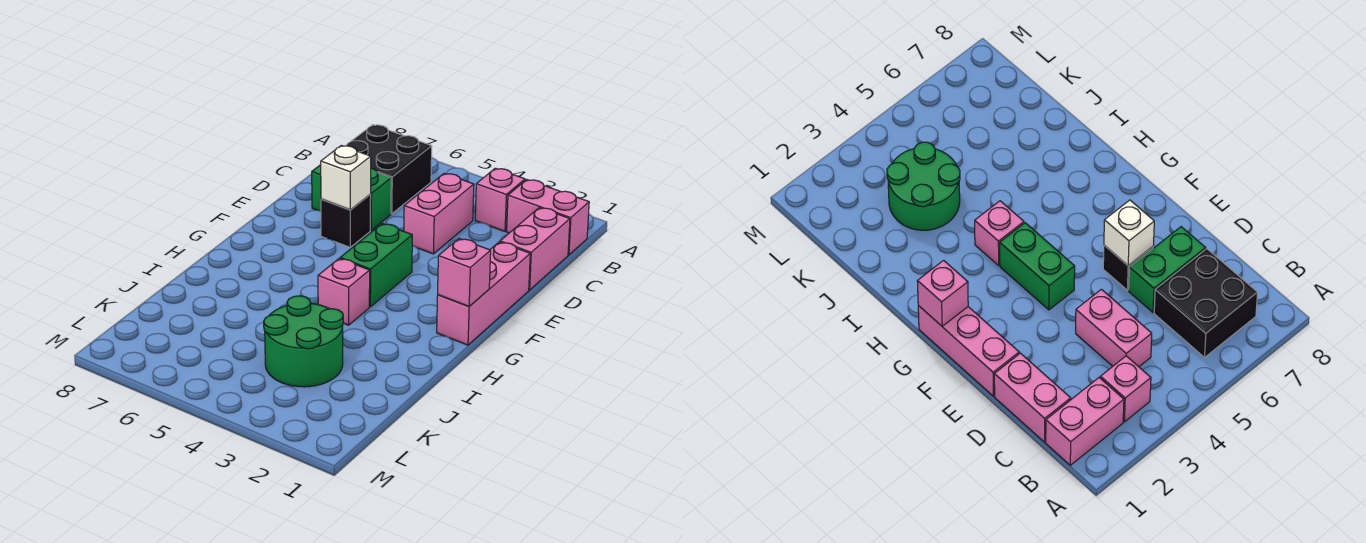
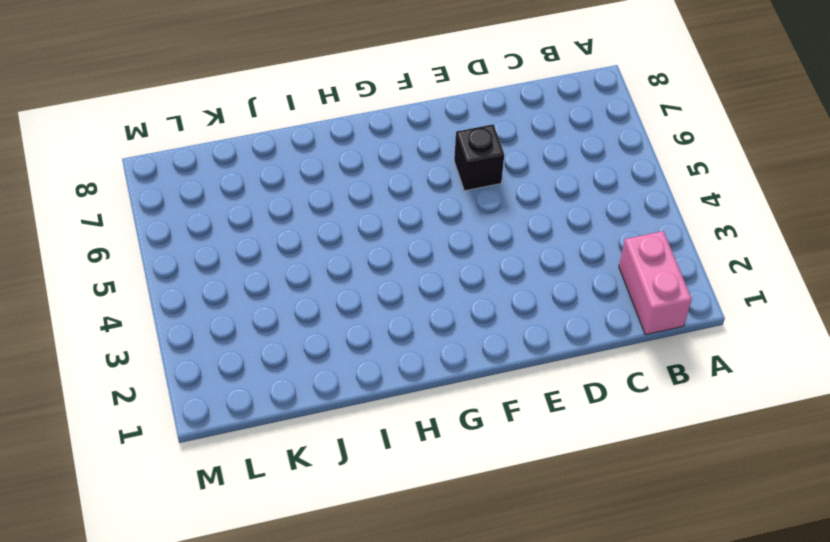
none -> pink 1x1 brick [475,168,525,231]
none -> black 2x2 brick [346,125,432,214]
none -> pink 1x2 brick [500,208,570,290]

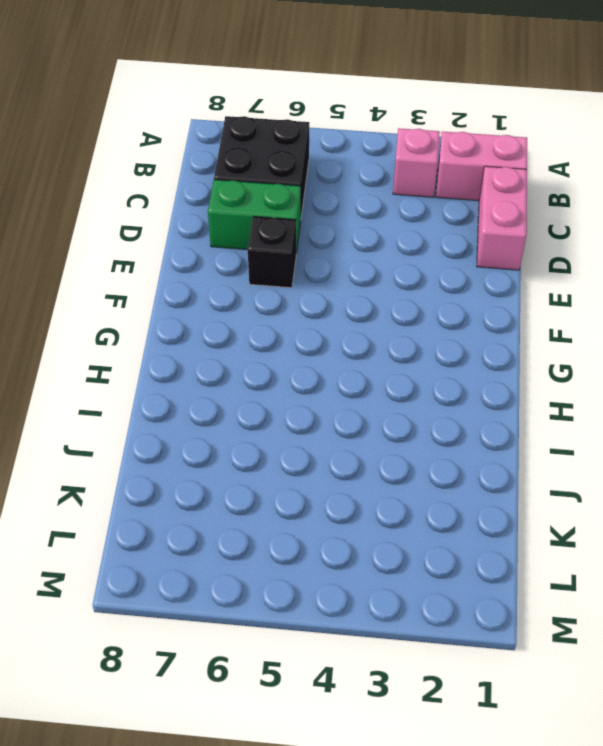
none -> pink 1x2 brick [404,173,474,254]
none -> pink 1x3 brick [437,242,530,345]
none -> green 1x2 brick [340,223,412,307]

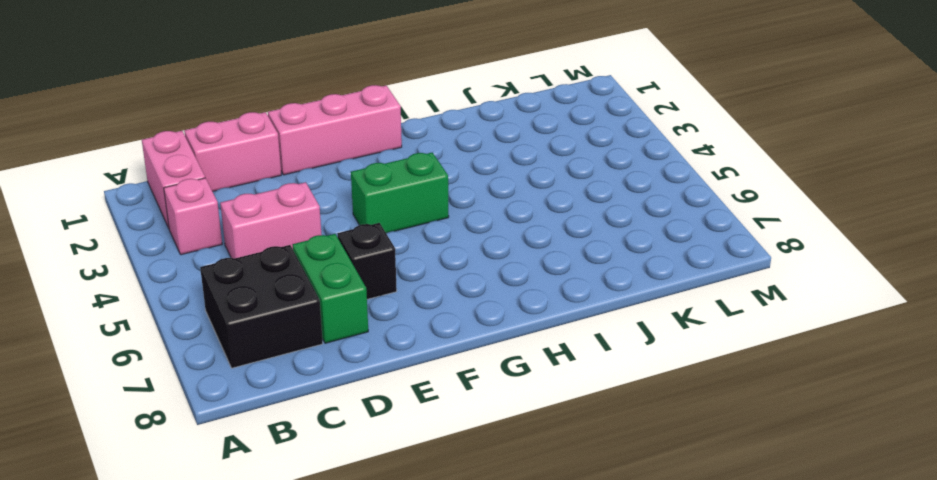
none -> pink 1x1 brick [318,258,370,325]
none -> green 2x2 round brick [264,296,343,387]
none -> white 1x1 brick [321,146,371,210]

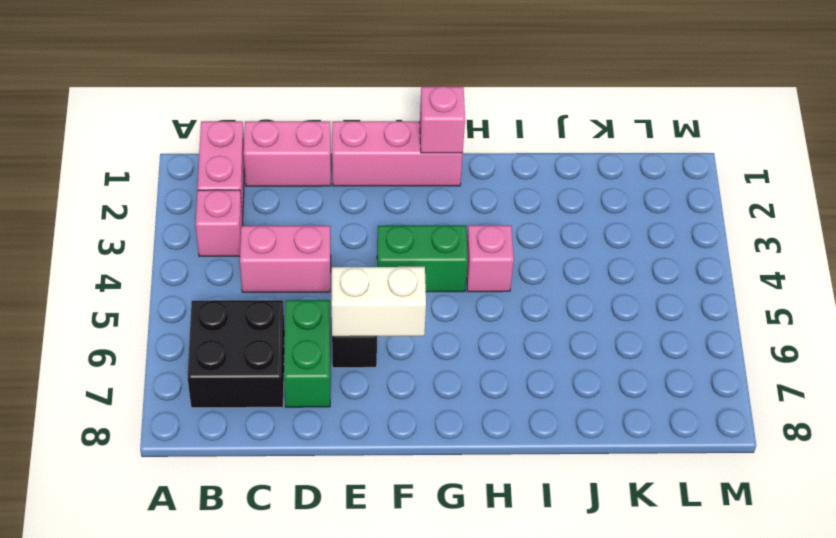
white 1x2 brick [332,267,426,337] -> white 1x1 brick [321,146,371,210]
none -> green 2x2 round brick [264,296,343,387]

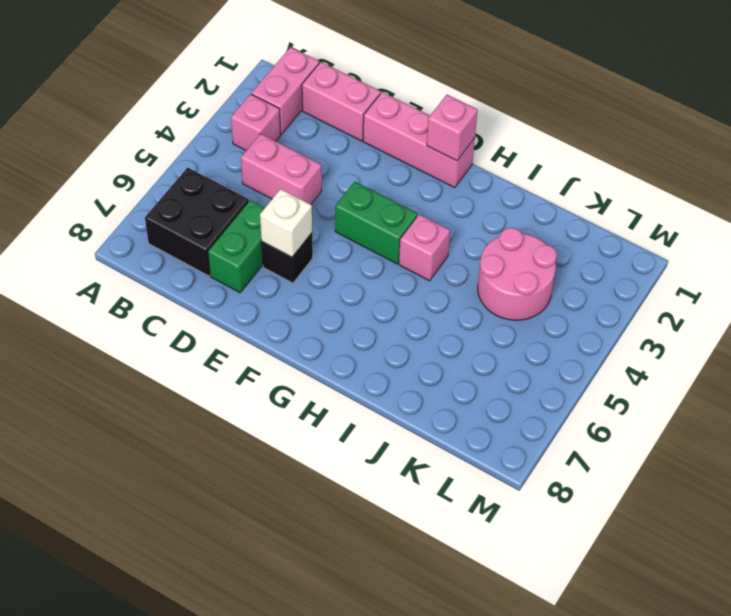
pink 2x2 round brick [478,228,557,320] -> green 2x2 round brick [264,296,343,387]

